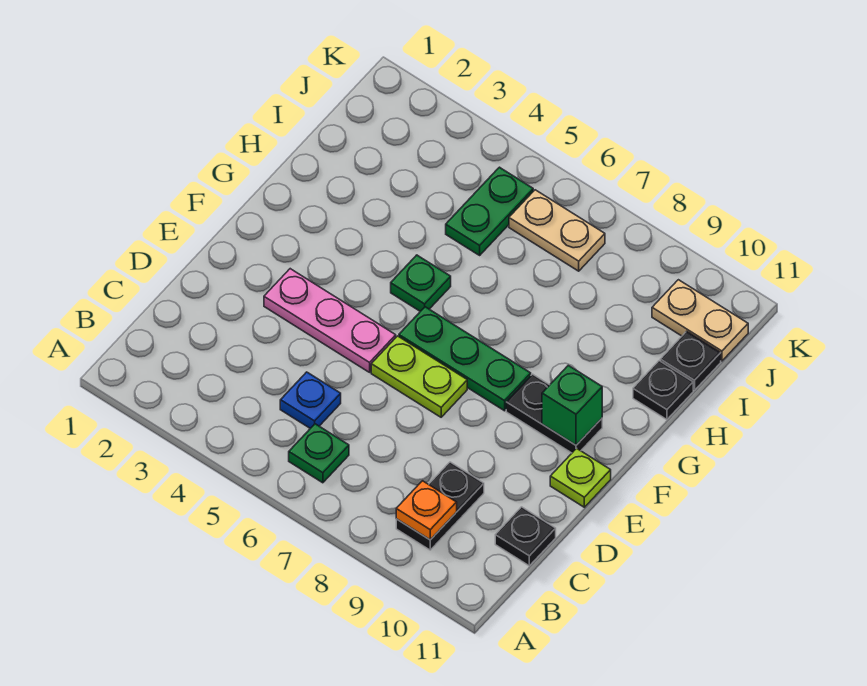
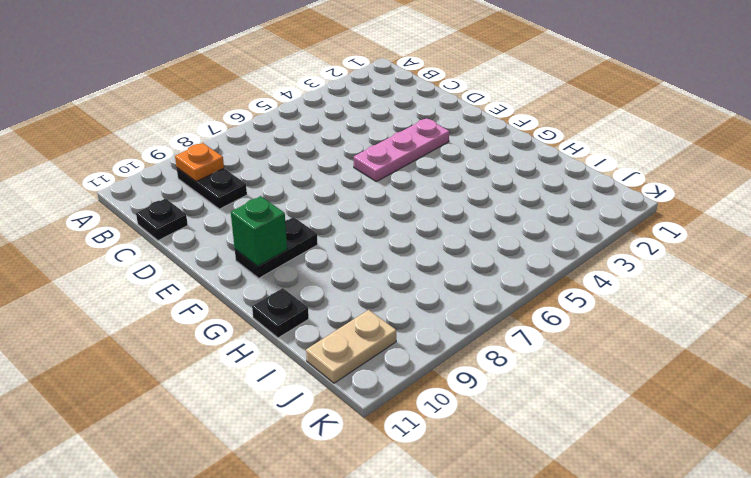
none -> green 1x1 plate [289,424,349,483]
none -> blue 1x1 plate [280,372,341,428]
none -> lime 1x2 plate [371,336,467,417]

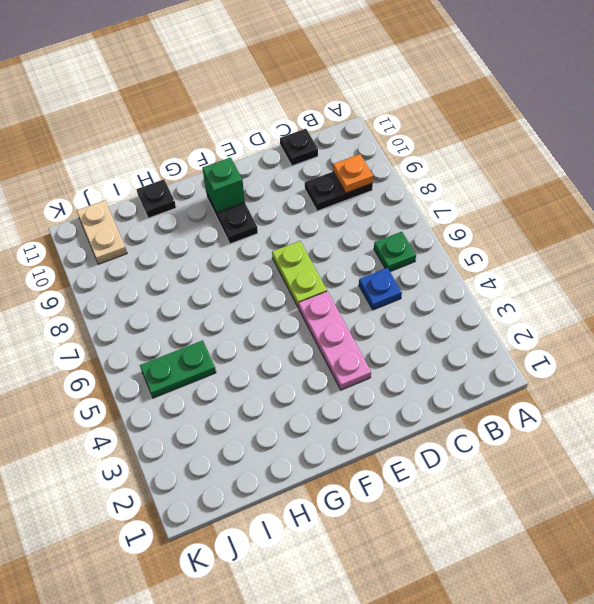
none -> lime 1x1 plate [550,448,611,507]
none -> green 1x3 plate [399,307,531,411]
none -> green 1x1 plate [391,255,451,311]

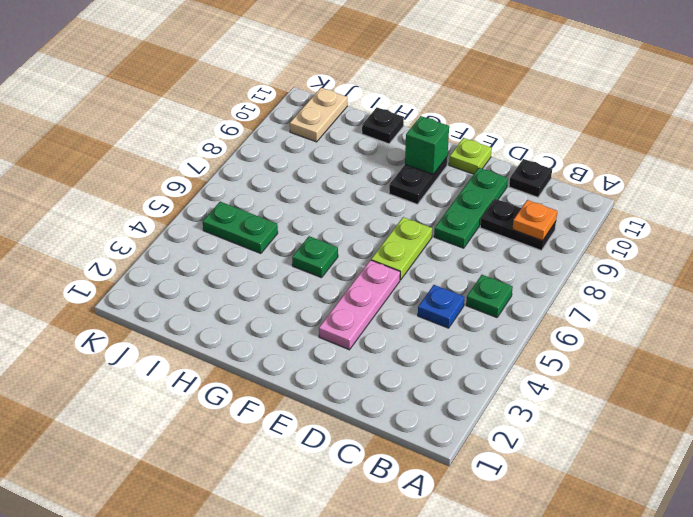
green 1x3 plate [434,168,508,248] -> green 1x3 plate moved to [399,307,531,411]
none -> black 1x1 plate [660,331,721,390]
none -> tan 1x2 plate [509,190,605,271]

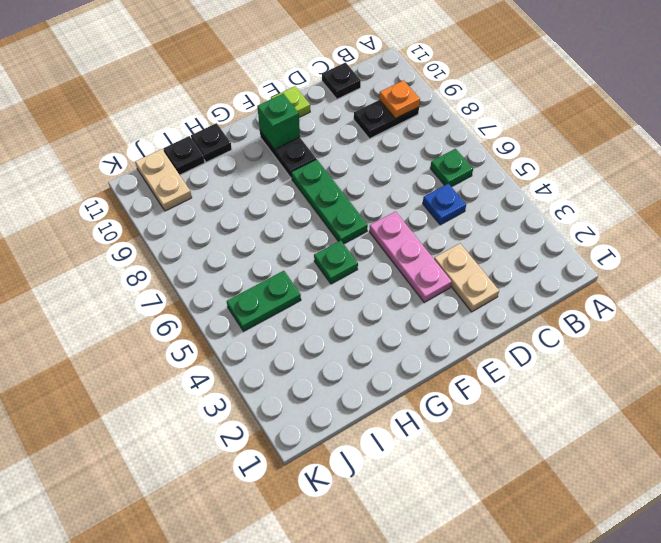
tan 1x2 plate [434,244,499,312] -> tan 1x2 plate moved to [509,190,605,271]
none -> lime 1x2 plate [371,336,467,417]

